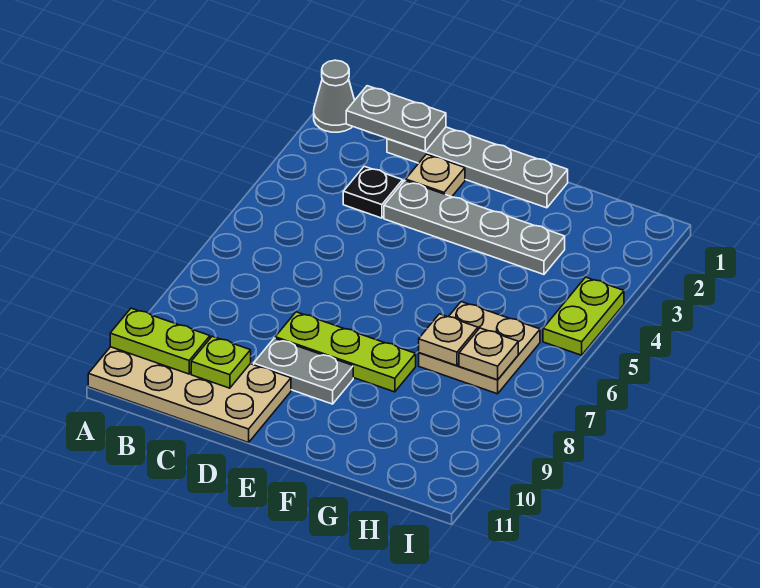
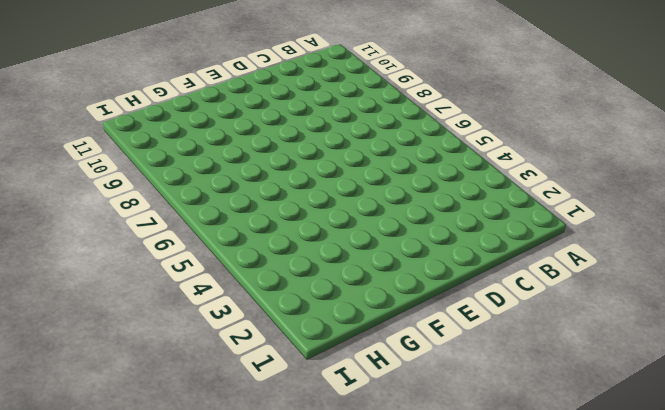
none -> grey 1x1 cone [314,60,355,132]
none -> tan 2x4 plate [88,347,291,443]
none -> grey 1x4 plate [387,127,568,208]

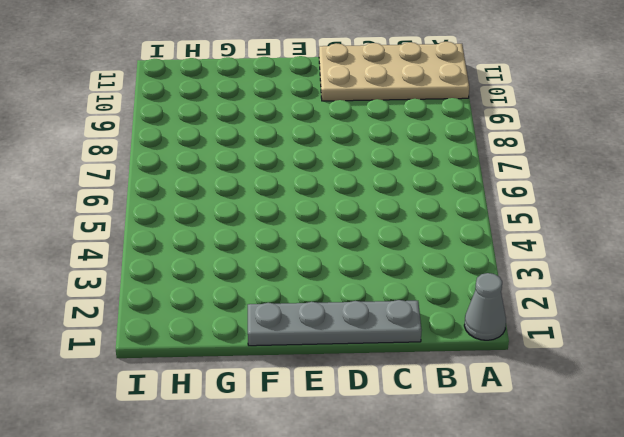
none -> black 1x1 plate [343,166,403,218]
none -> tan 1x1 plate [406,154,465,197]
none -> grey 1x4 plate [384,181,565,274]

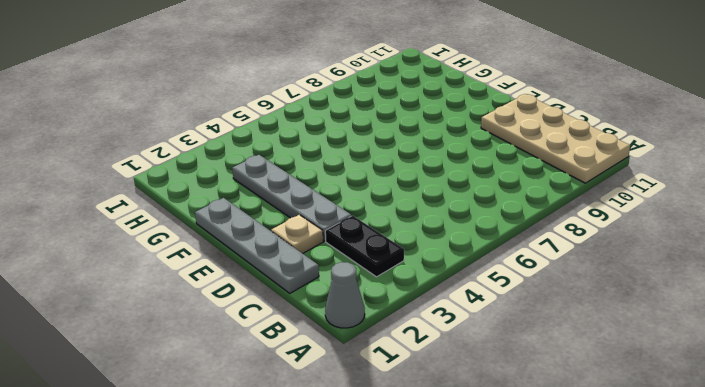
black 1x2 plate [325,216,404,277] -> black 1x1 plate [343,166,403,218]
none -> lime 1x3 plate [275,312,416,392]
none -> grey 1x2 plate [254,338,353,404]
none -> tan 2x2 plate [419,302,540,394]

